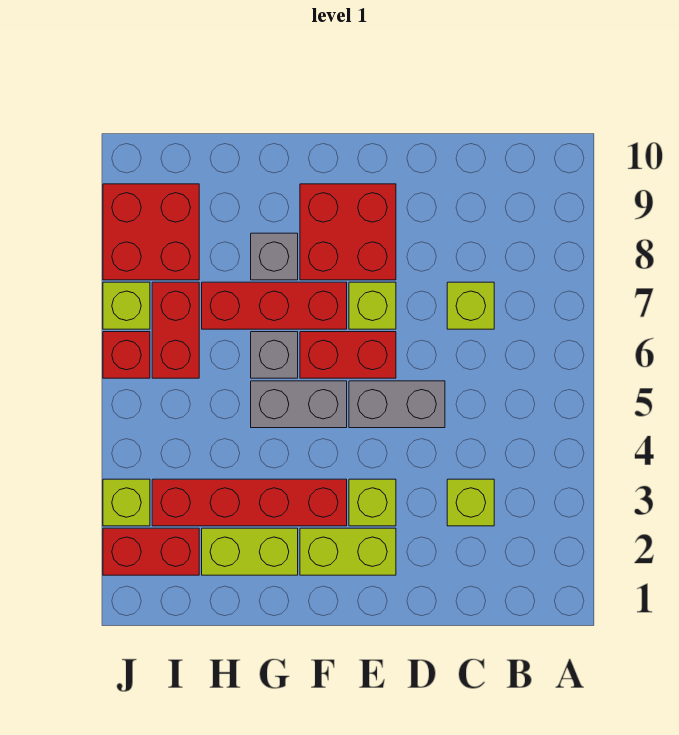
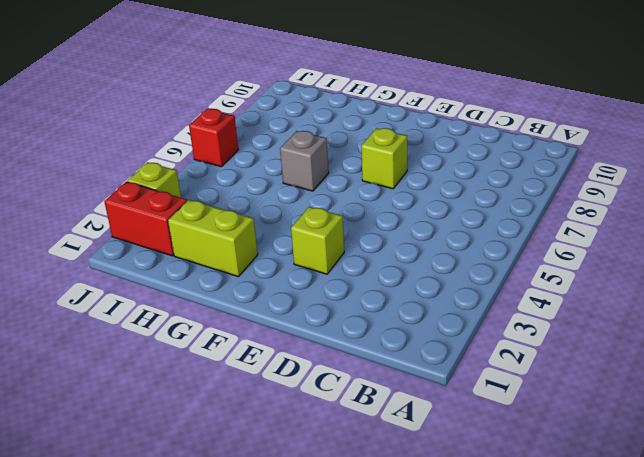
none -> lime 1x1 brick [447,479,494,526]
none -> lime 1x1 brick [447,282,494,329]
none -> grey 1x2 brick [349,381,445,428]

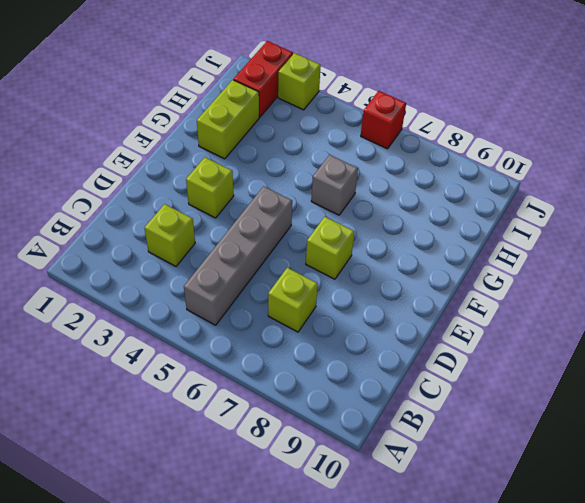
grey 1x4 brick [184,186,292,325] -> grey 1x2 brick [349,381,445,428]
none -> lime 1x2 brick [300,528,396,575]
none -> red 1x2 brick [300,332,396,378]
none -> red 2x2 brick [300,184,396,280]

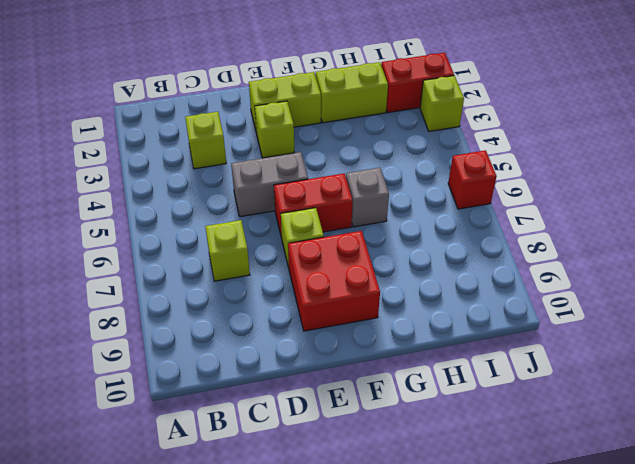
none -> red 1x4 brick [152,479,347,526]
none -> grey 1x2 brick [251,381,347,428]
none -> red 1x3 brick [202,282,347,329]

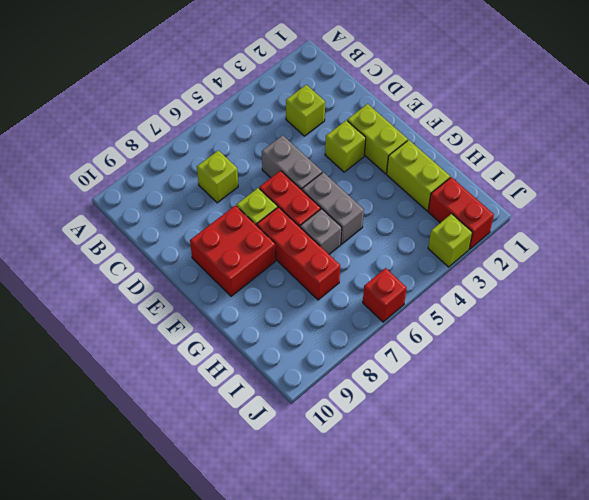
none -> red 1x4 brick [152,479,347,526]
none -> grey 1x1 brick [251,233,298,280]
none -> red 1x2 brick [152,282,199,378]

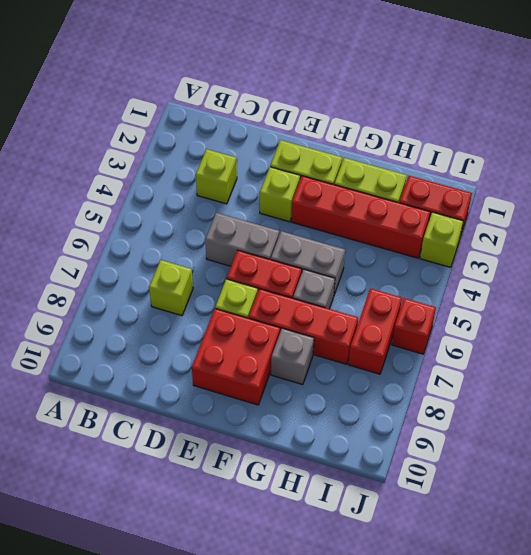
none -> red 2x2 brick [103,184,199,280]
none -> lime 1x1 brick [103,282,150,329]

